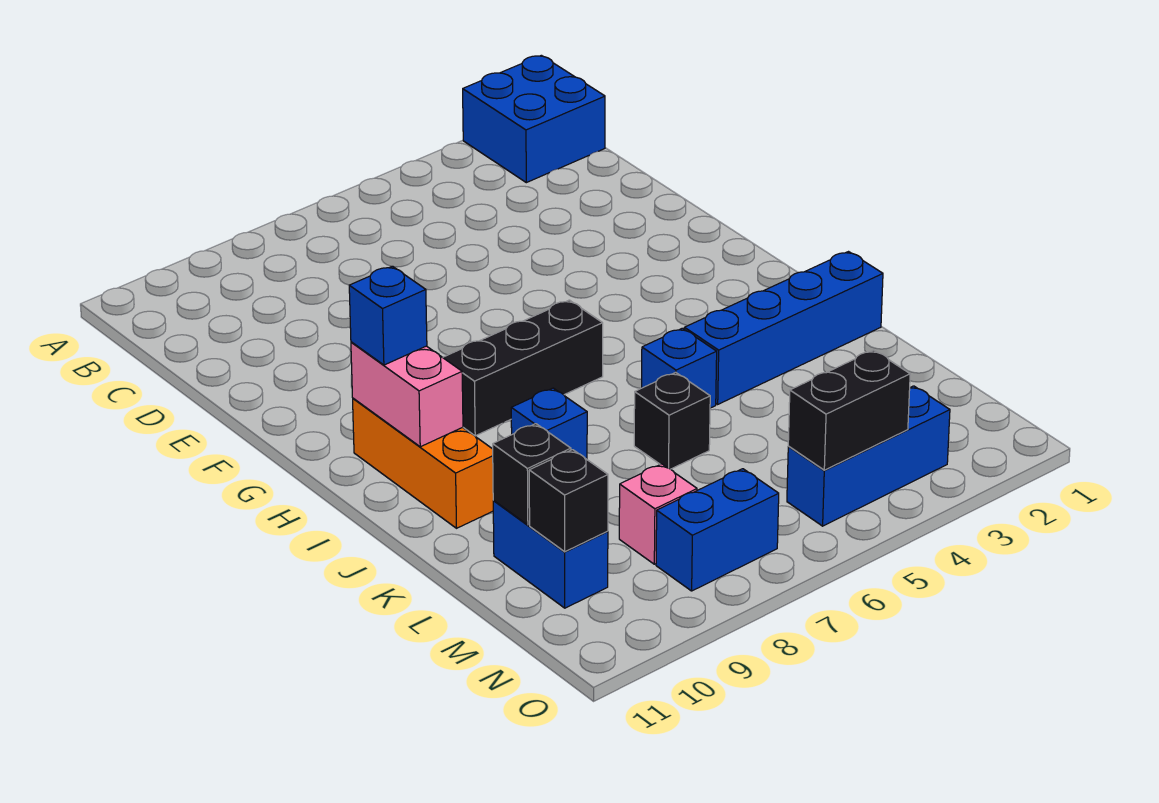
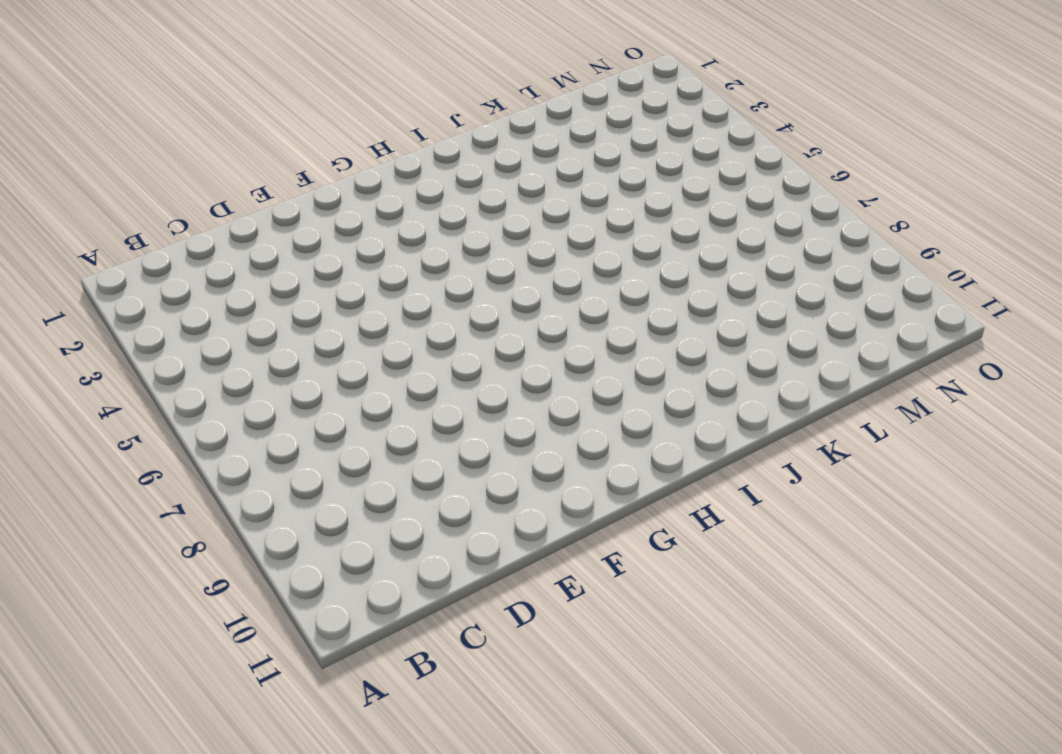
none -> blue 2x2 brick [463,55,605,183]
none -> black 1x3 brick [443,300,603,436]
none -> orange 1x3 brick [353,398,493,528]

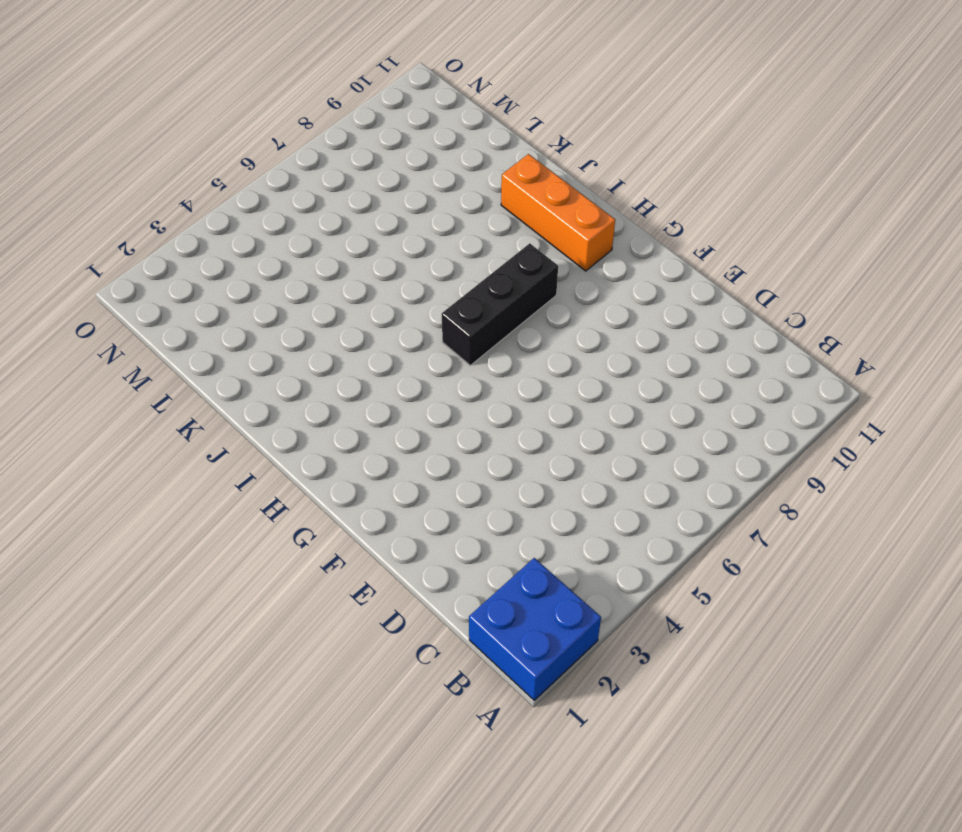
none -> blue 1x4 brick [684,252,883,404]
none -> blue 1x1 brick [642,328,717,408]
none -> blue 1x1 brick [511,388,587,459]

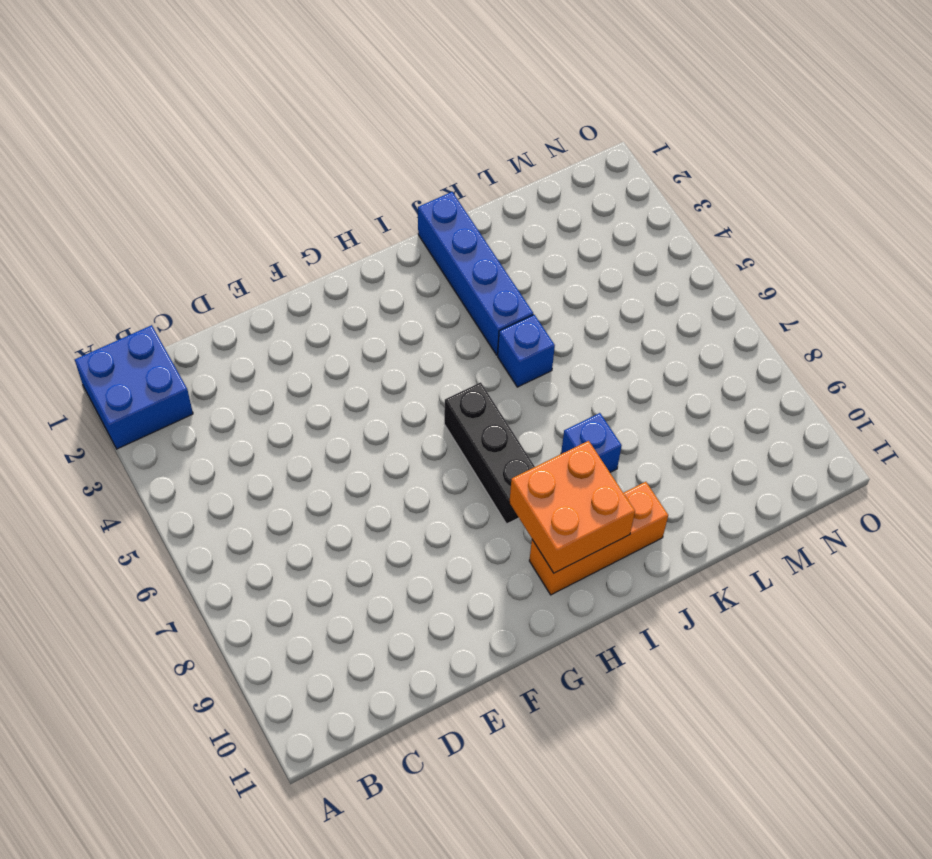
orange 2x2 brick [509,441,635,573] -> pink 1x2 brick [351,342,463,447]
none -> black 1x1 brick [634,372,710,469]
none -> blue 1x2 brick [493,500,608,608]
none -> pink 1x1 brick [619,464,697,564]

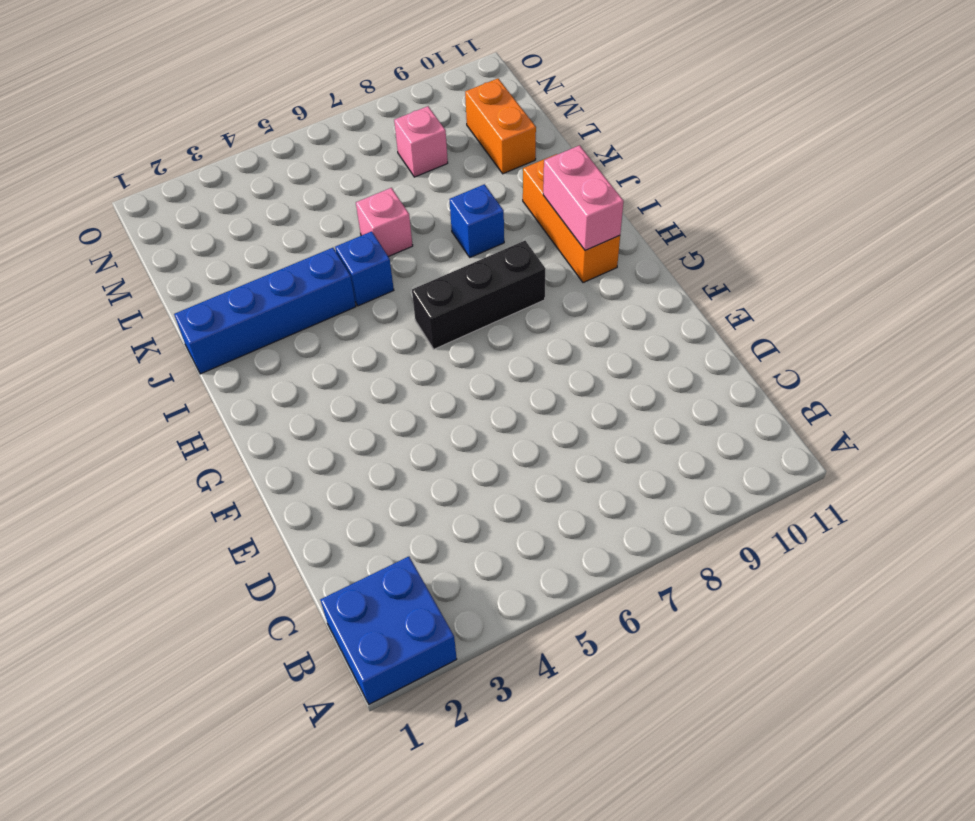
pink 1x1 brick [356,188,413,257] -> black 1x1 brick [634,372,710,469]
orange 1x2 brick [465,79,536,174] -> blue 1x2 brick [493,500,608,608]
none -> blue 1x3 brick [787,386,950,526]
none -> blue 1x2 brick [656,469,779,591]
none -> black 1x1 brick [493,424,571,525]

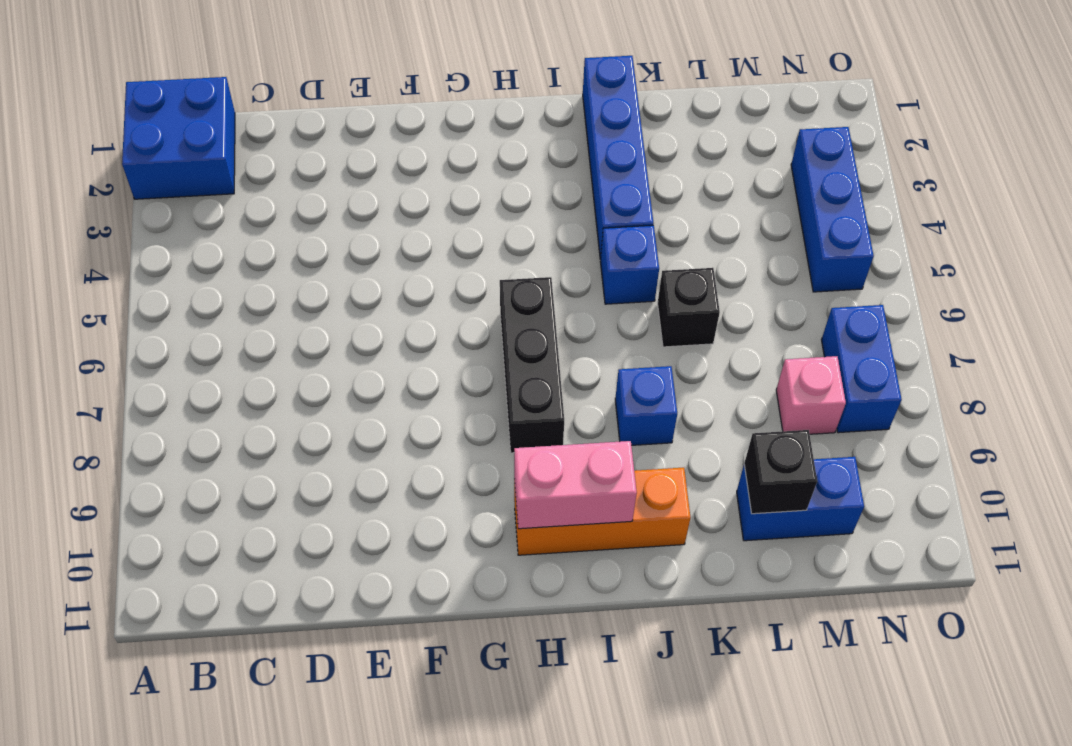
none -> black 1x1 brick [529,450,608,552]
none -> black 1x2 brick [788,350,910,470]
none -> blue 1x1 brick [349,266,427,365]

